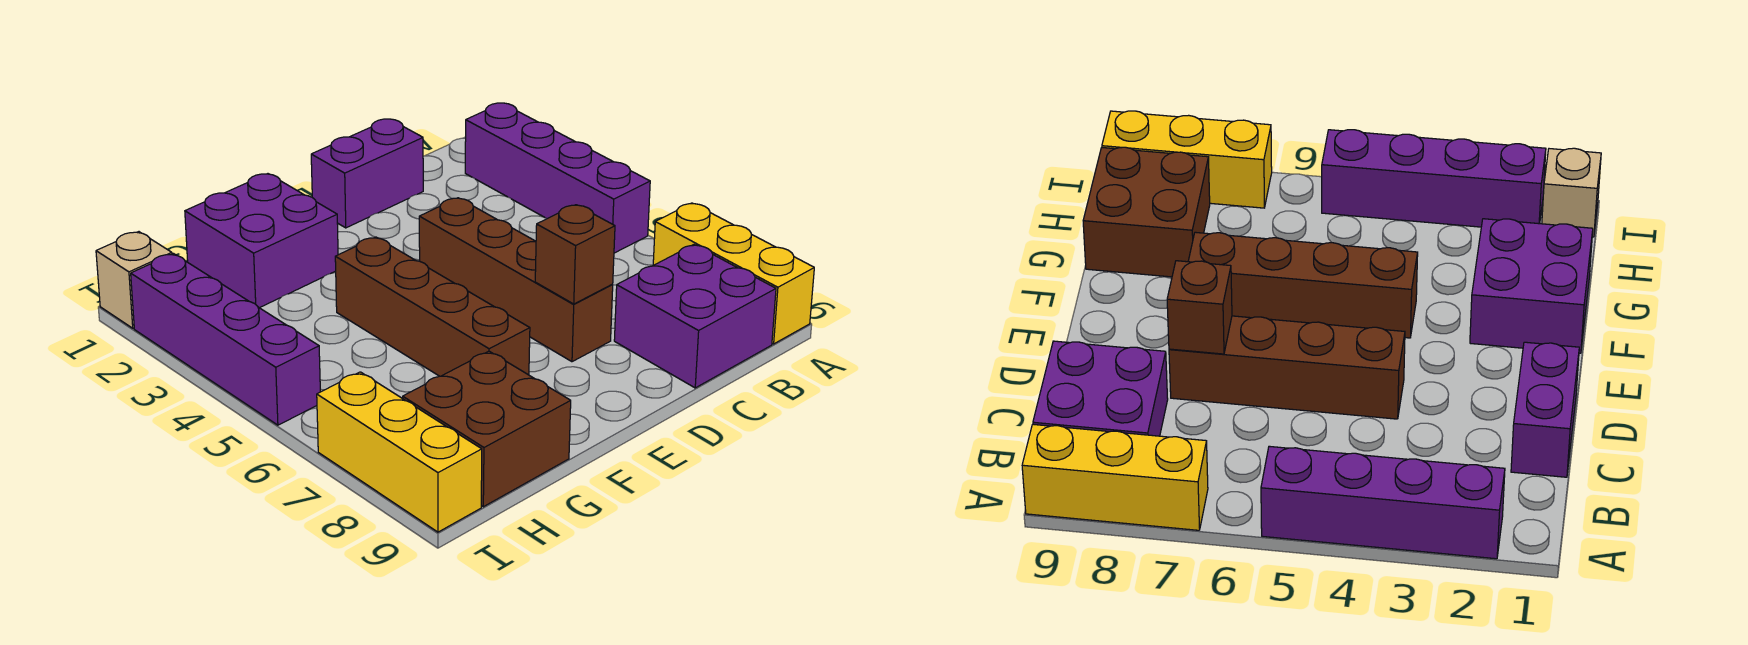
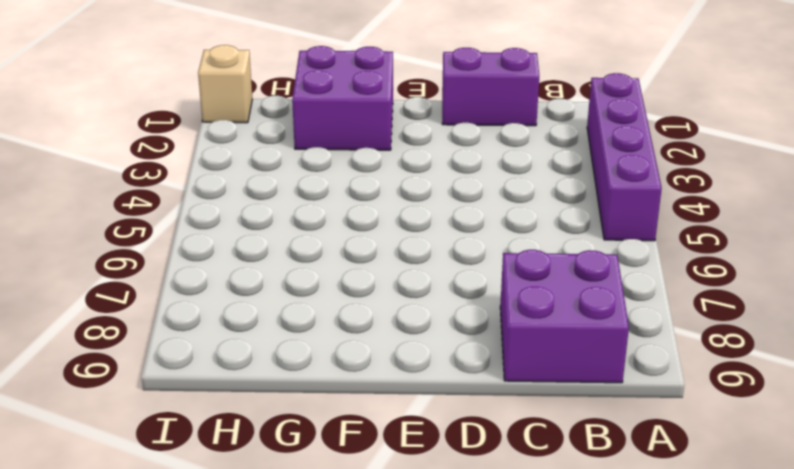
none -> yellow 1x3 brick [653,203,814,344]
none -> brown 1x4 brick [419,198,613,362]
none -> brown 1x4 brick [335,237,530,376]

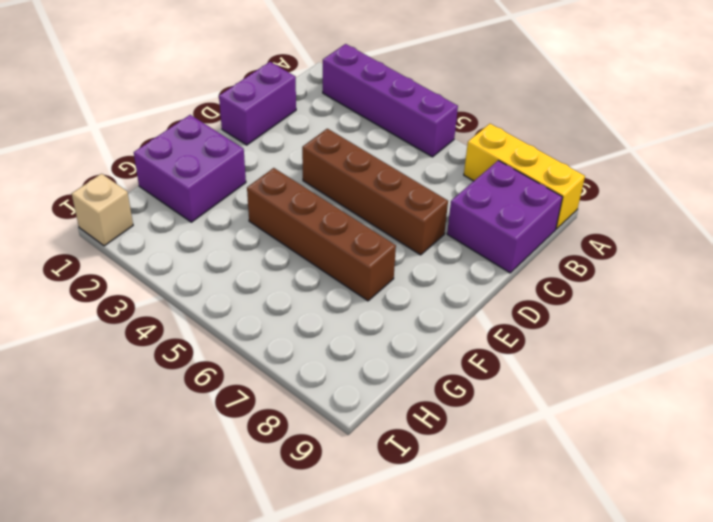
none -> brown 2x2 brick [403,351,571,507]
none -> purple 1x4 brick [131,254,320,425]
none -> yellow 1x3 brick [317,372,482,532]

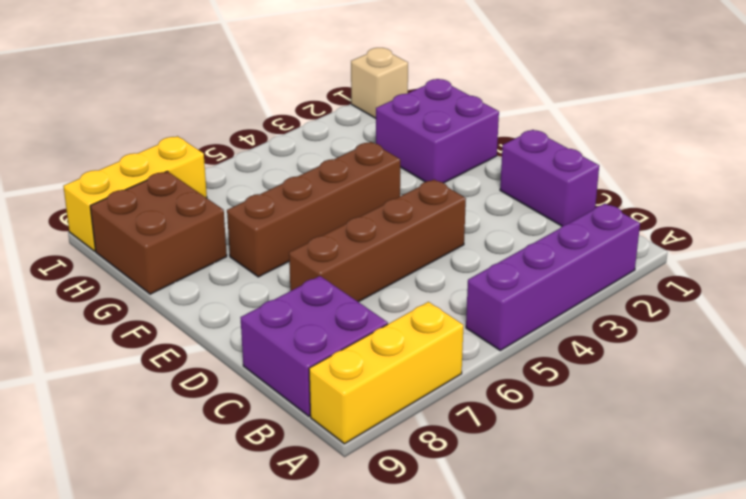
none -> purple 1x4 brick [131,254,320,425]
none -> brown 1x1 brick [535,205,615,304]

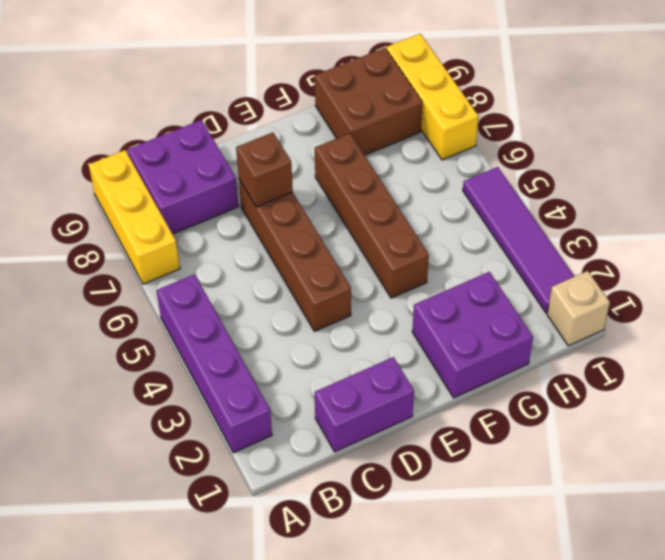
purple 1x4 tile [463,167,575,313] -> purple 1x4 brick [131,254,320,425]

